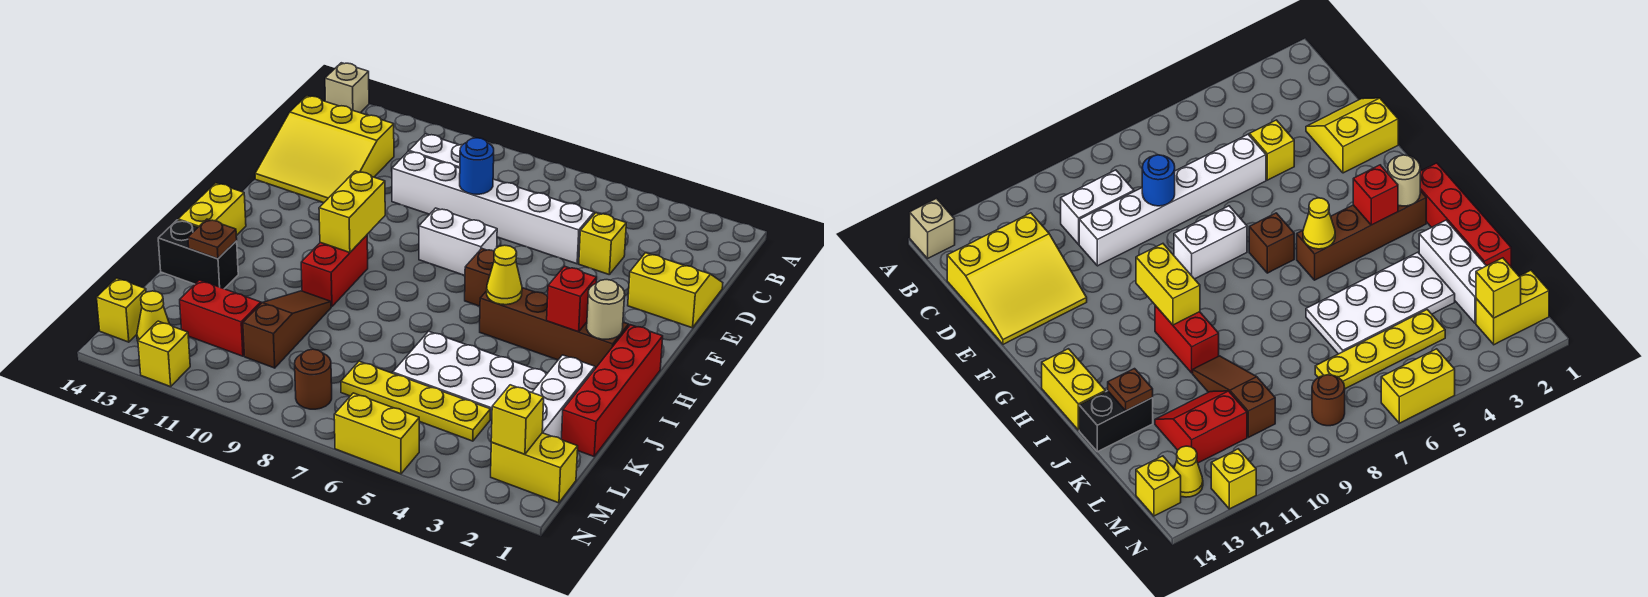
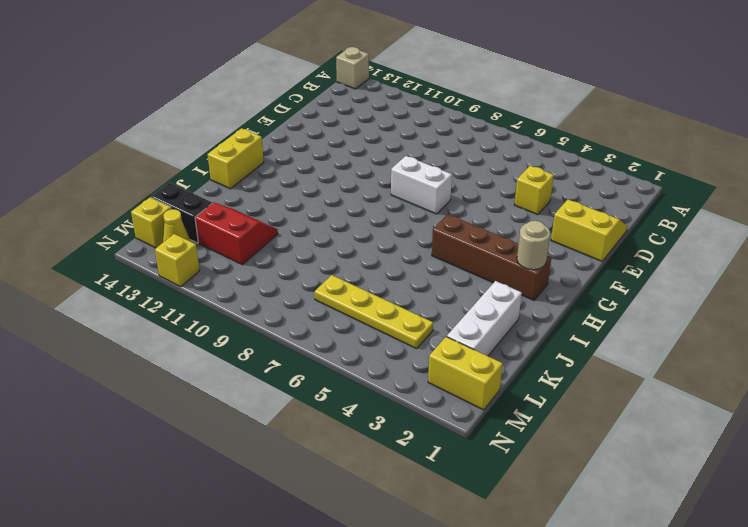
black 1x2 brick [151,183,212,243] -> black 1x2 brick moved to [158,220,238,289]
none -> white 1x2 brick [409,134,462,168]
none -> yellow 3x3 slope [255,96,394,203]
none -> white 1x6 brick [392,151,594,264]
none -> brown 1x1 brick [465,249,494,306]

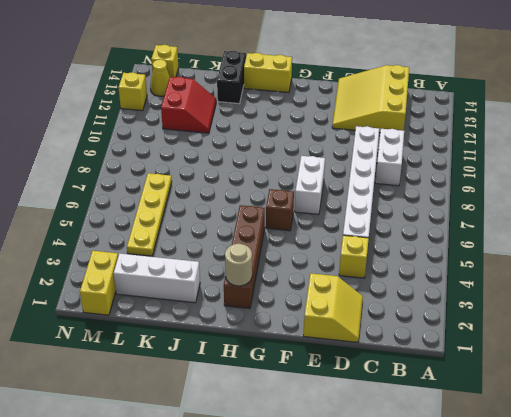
none -> tan 1x1 brick [325,63,369,113]
none -> red 1x4 brick [561,325,663,456]
none -> red 1x2 brick [301,235,368,307]
none -> white 2x4 plate [393,331,547,419]

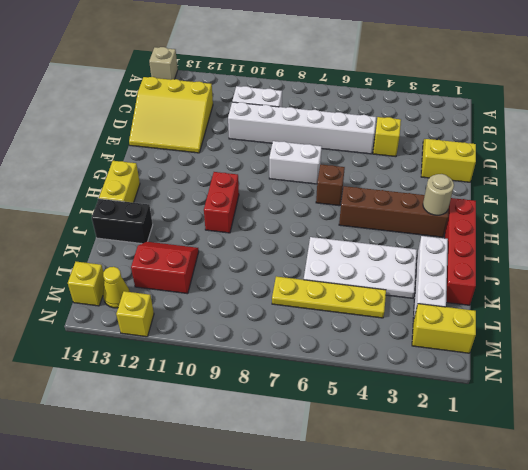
none -> brown 1x3 slope [243,291,331,368]
none -> brown 1x1 round brick [295,349,332,409]
none -> yellow 1x2 brick [334,393,419,474]
none -> blue 1x1 round brick [460,138,494,194]

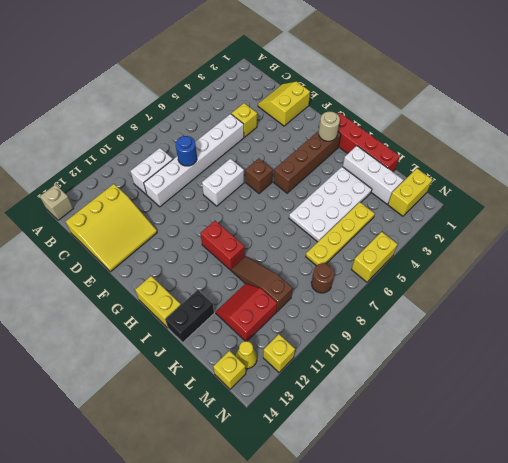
none -> yellow 1x2 brick [319,171,385,253]
none -> red 1x1 brick [547,266,597,332]
none -> yellow 1x1 cone [487,245,522,305]
none -> brown 1x1 plate [188,219,237,259]

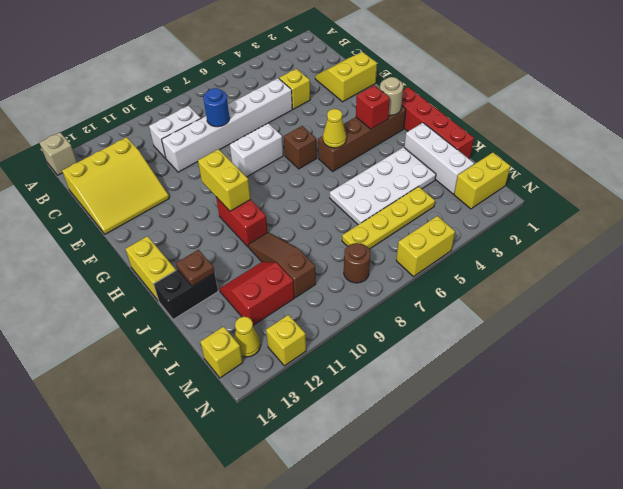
none -> yellow 1x1 brick [491,385,544,454]

